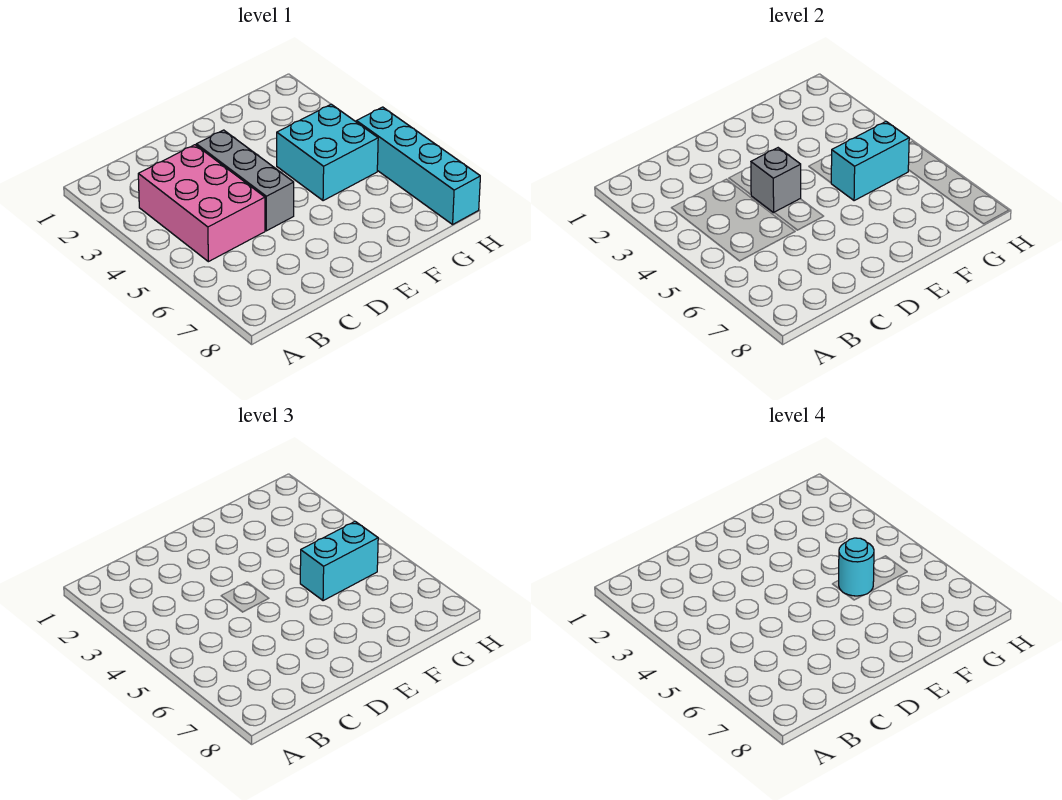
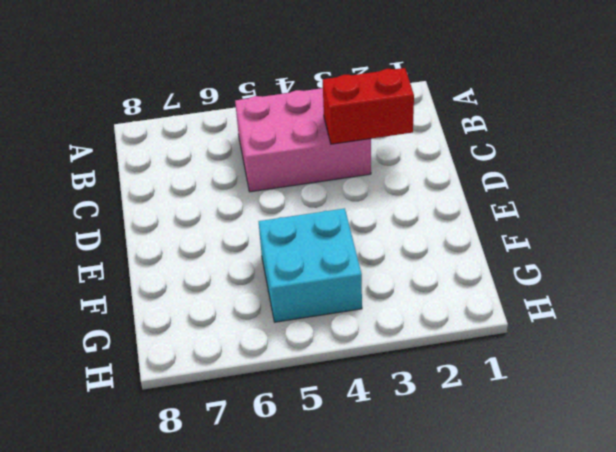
red 1x2 brick [323,68,414,144] -> none
none -> grey 1x3 brick [196,130,294,231]
none -> cyan 1x4 brick [356,107,480,224]

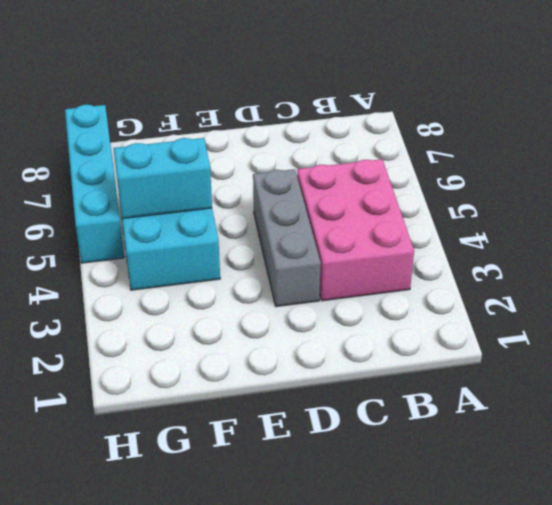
none -> grey 1x1 brick [751,148,801,213]
none -> cyan 1x2 brick [300,522,378,601]

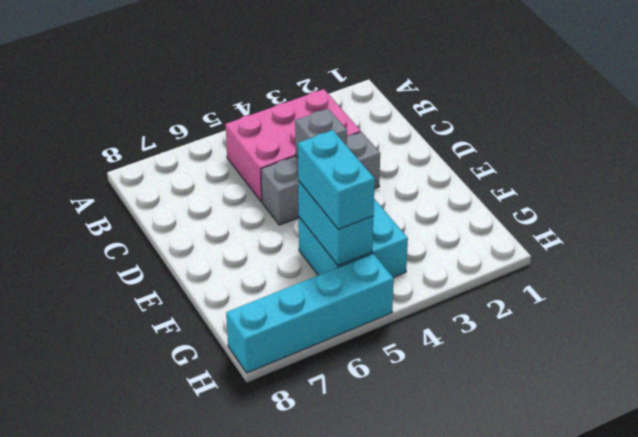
none -> cyan 1x1 round brick [839,538,874,596]

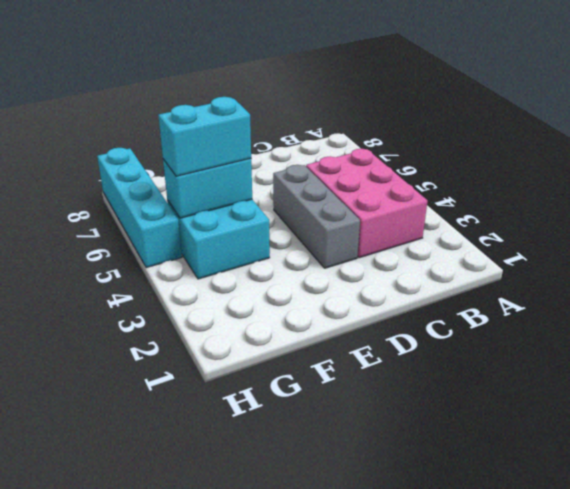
none -> grey 1x1 brick [751,148,801,213]
none -> cyan 1x1 round brick [839,538,874,596]

